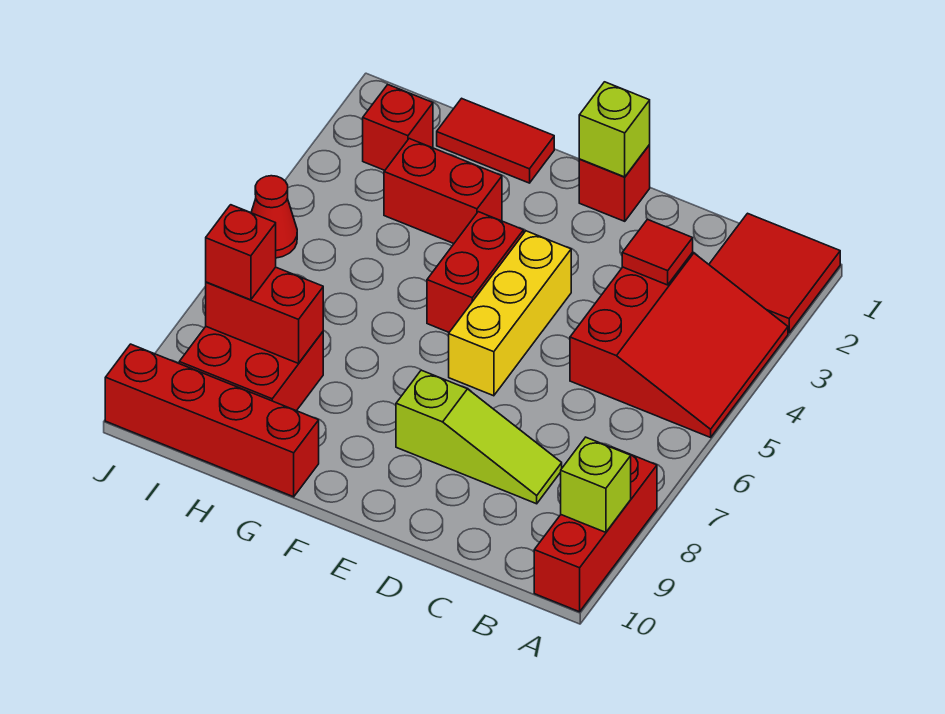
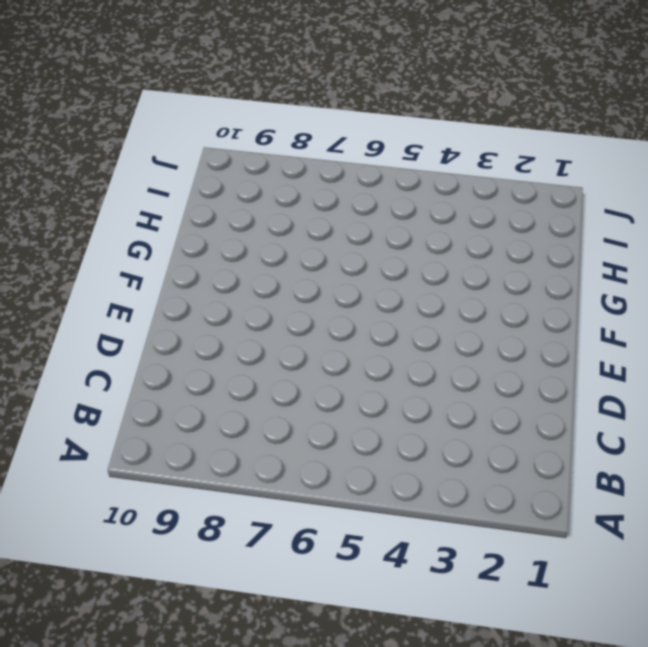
none -> red 2x2 tile [709,213,840,333]
none -> red 3x3 slope [570,252,788,437]
none -> red 1x3 brick [534,447,657,612]

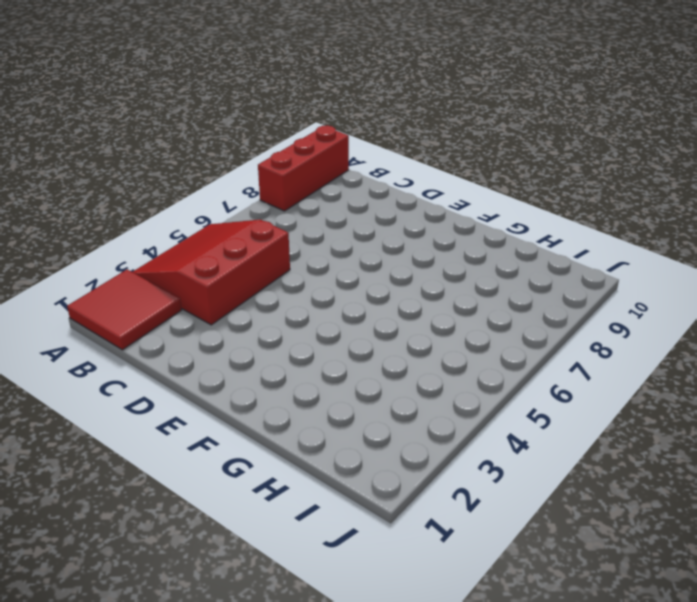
none -> lime 1x3 slope [396,370,562,504]
none -> red 1x1 brick [579,145,650,221]
none -> yellow 1x3 brick [449,231,571,396]

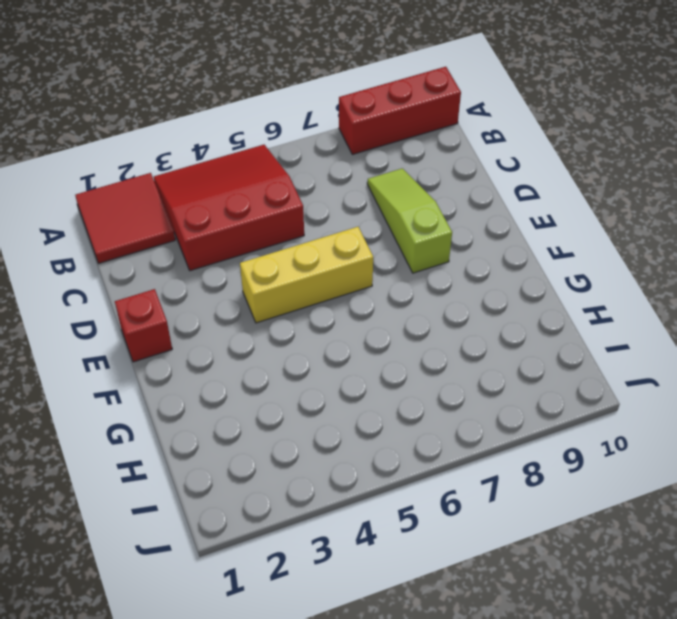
none -> red 1x2 brick [427,212,524,332]
none -> red 1x2 tile [437,98,554,183]
none -> red 1x2 brick [384,139,502,244]

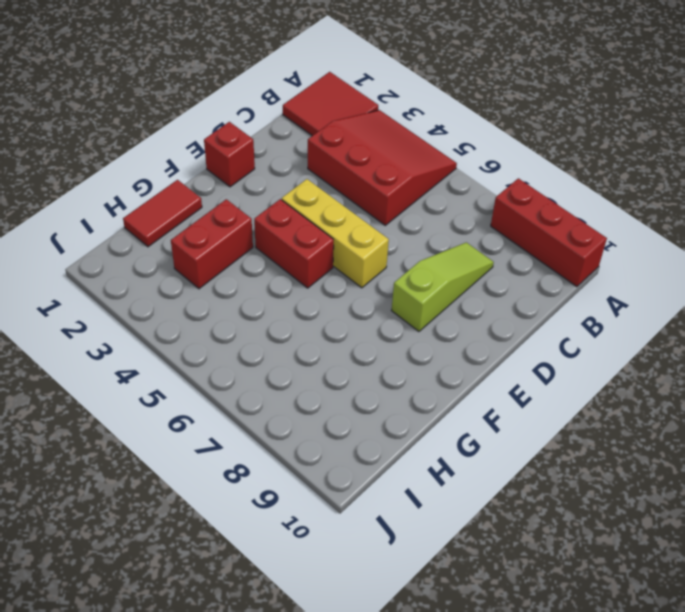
none -> red 1x4 brick [105,344,319,497]
none -> red 2x2 brick [179,327,323,411]
none -> red 1x1 brick [363,85,433,170]

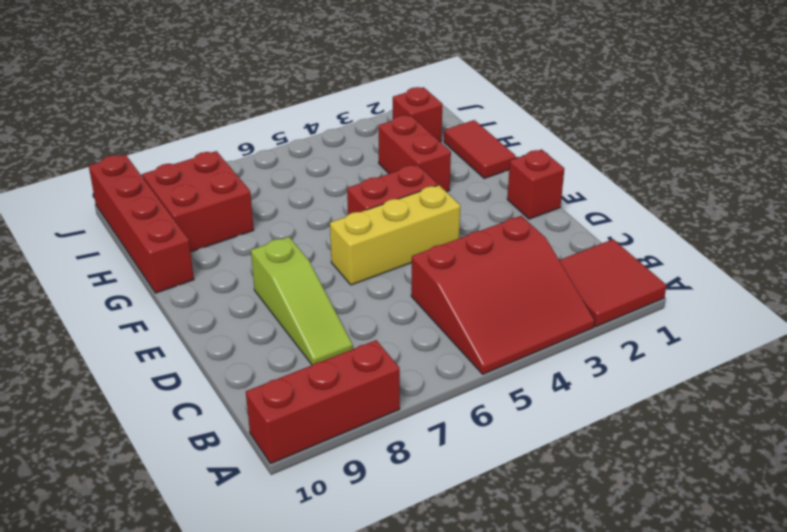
none -> red 1x1 cone [251,176,297,258]
none -> lime 1x1 brick [561,437,631,532]
none -> red 1x1 tile [622,219,693,285]

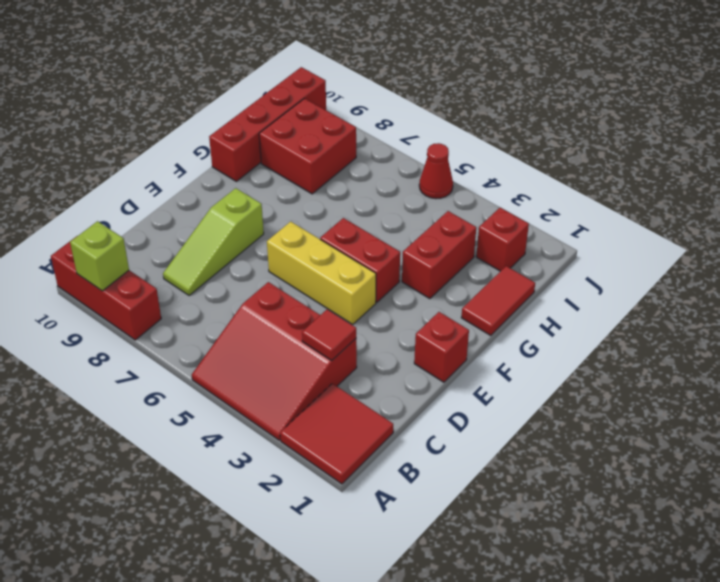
none -> lime 1x1 brick [579,82,650,177]
none -> red 1x2 brick [206,267,323,363]
none -> red 1x1 brick [206,205,276,300]

